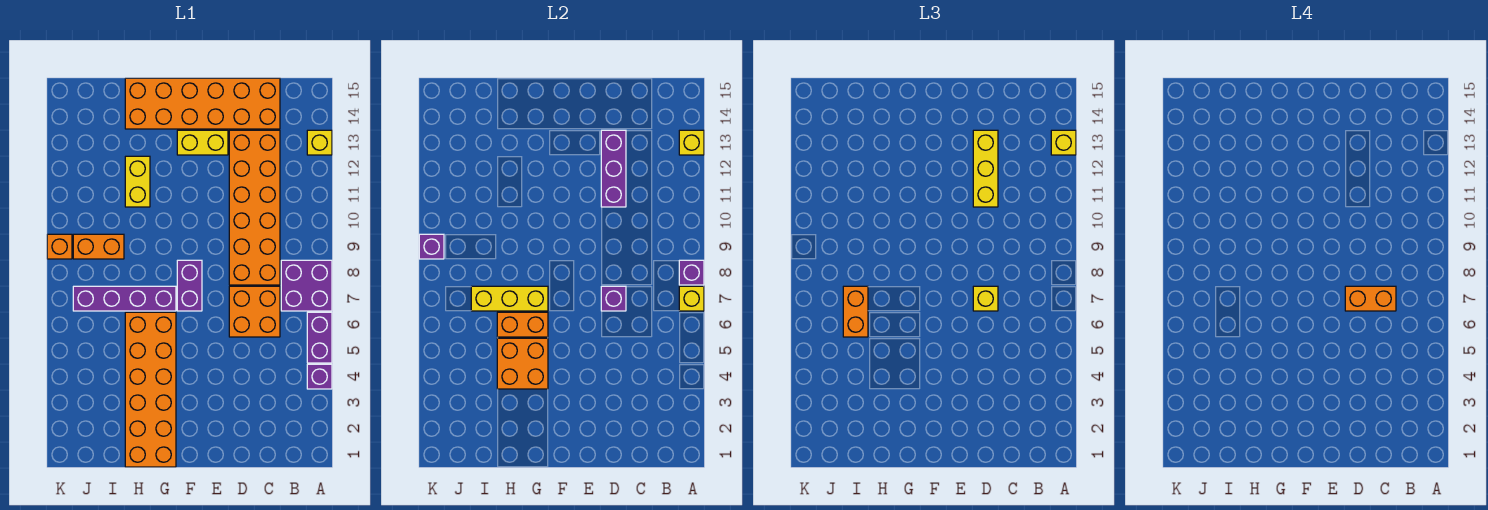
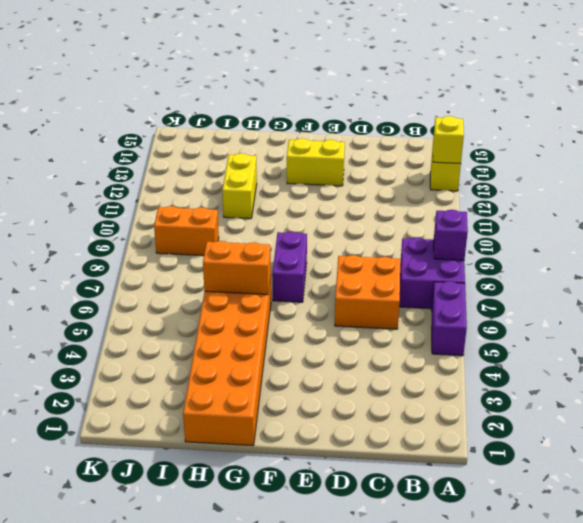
none -> purple 1x1 brick [307,364,332,389]
none -> orange 2x6 brick [229,130,280,285]
none -> orange 2x6 brick [125,78,280,129]

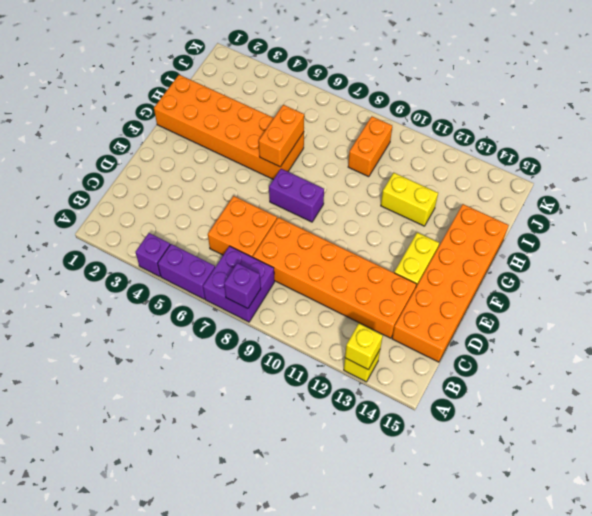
none -> purple 1x4 brick [73,286,176,311]
none -> orange 1x1 brick [47,234,72,259]
none -> yellow 1x1 brick [679,286,704,311]

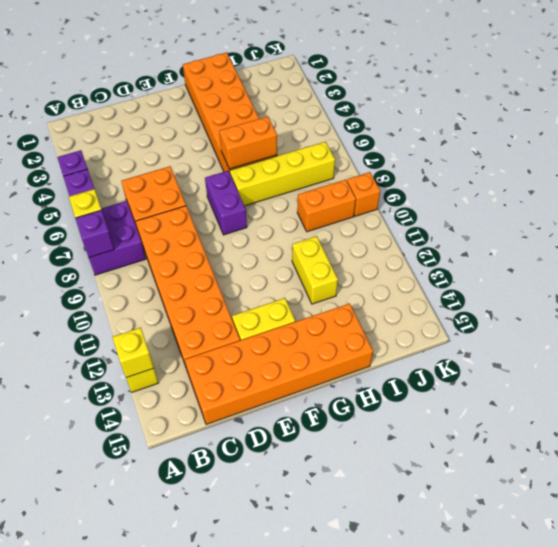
yellow 1x4 brick [230,142,335,206] -> purple 1x4 brick [73,286,176,311]
none -> purple 1x1 brick [601,286,626,311]
none -> purple 1x3 brick [601,130,626,207]
none -> orange 2x2 brick [497,338,548,389]

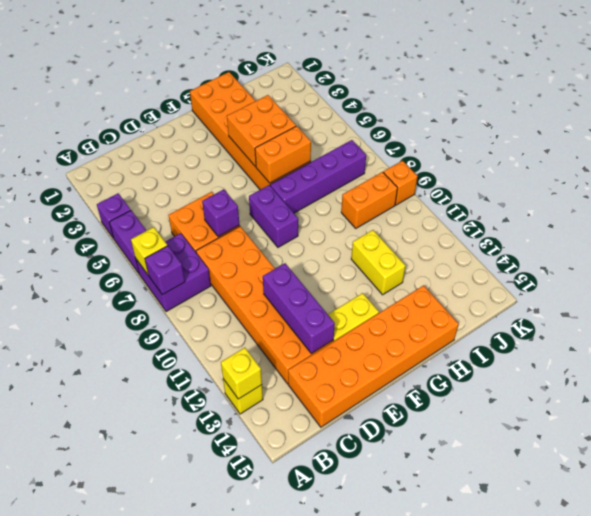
none -> yellow 1x3 brick [471,286,548,311]
none -> purple 1x1 brick [419,234,444,259]
none -> yellow 1x1 brick [1051,130,1076,155]

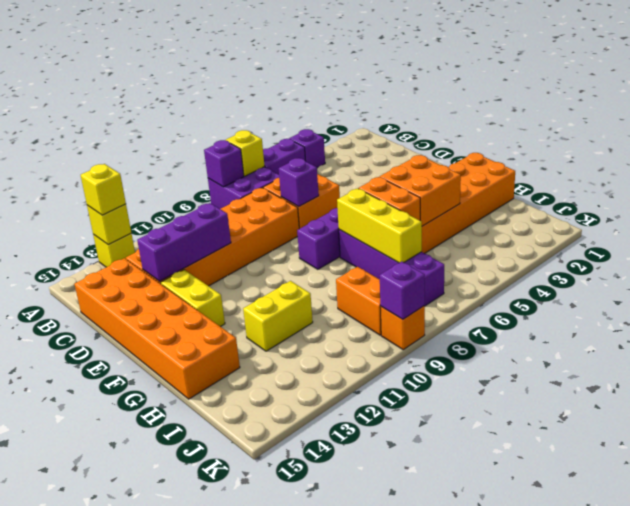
none -> yellow 1x1 brick [973,286,998,311]
none -> yellow 1x3 brick [973,130,998,207]
none -> orange 1x2 brick [843,286,868,337]

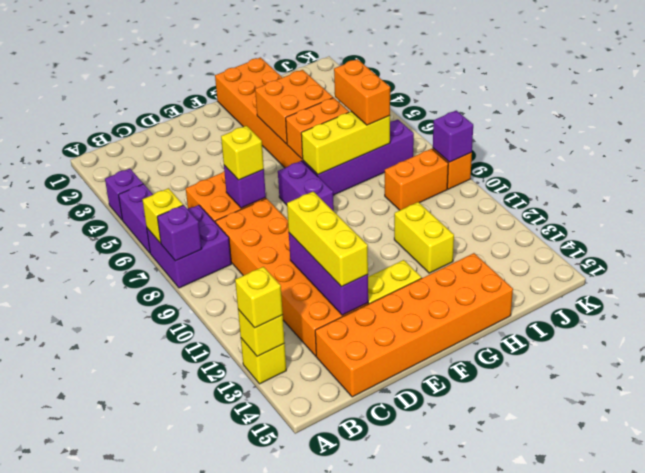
none -> orange 1x2 brick [1345,286,1396,311]

